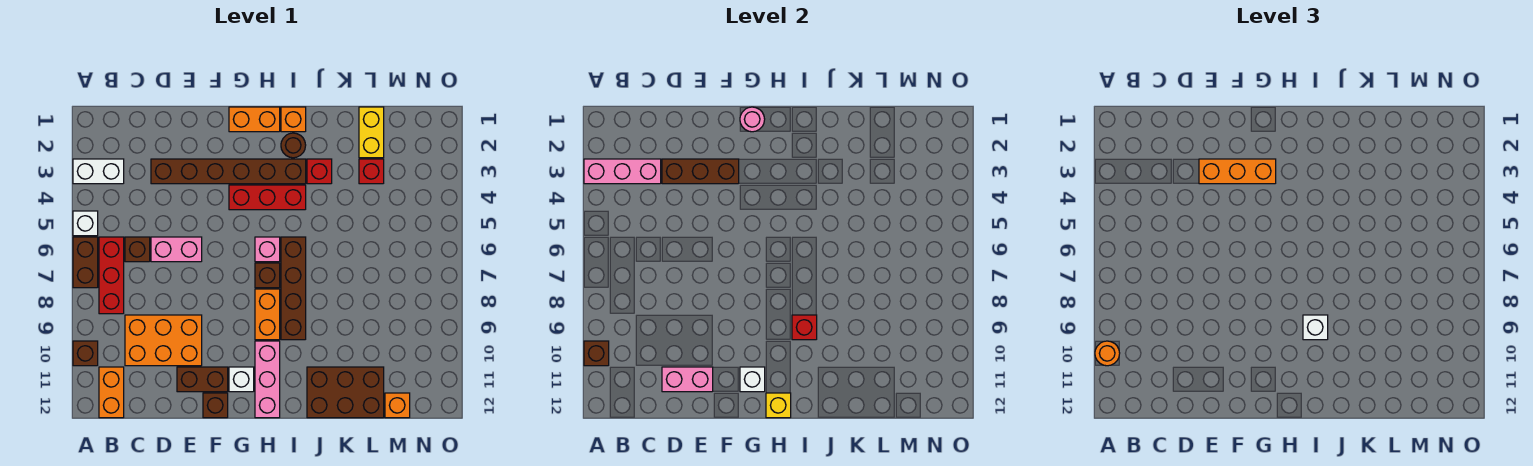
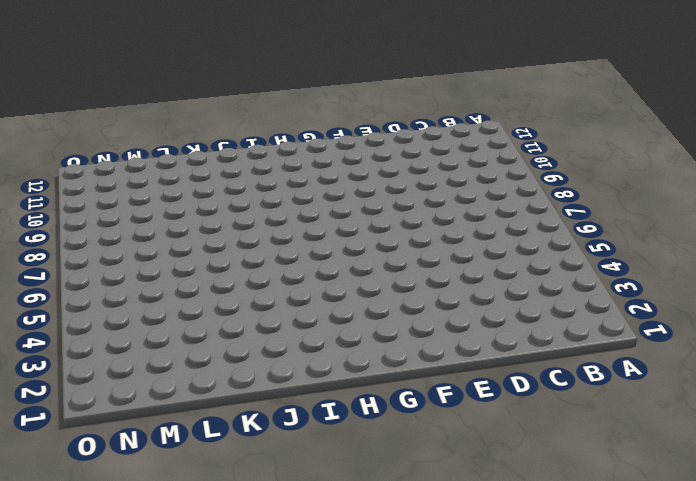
none -> white 1x2 brick [73,159,124,184]
none -> white 1x1 brick [73,211,98,236]
none -> brown 1x2 brick [73,237,98,288]
none -> brown 1x1 brick [73,341,98,366]

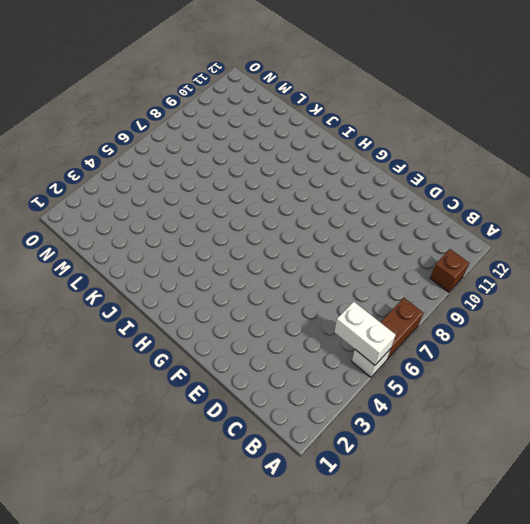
white 1x2 brick [335,302,396,365] -> white 1x2 brick moved to [73,159,124,184]
none -> red 1x3 brick [99,237,124,314]
none -> orange 1x2 brick [99,367,124,418]
none -> brown 1x1 brick [125,237,150,262]
none -> orange 2x3 brick [125,315,202,366]

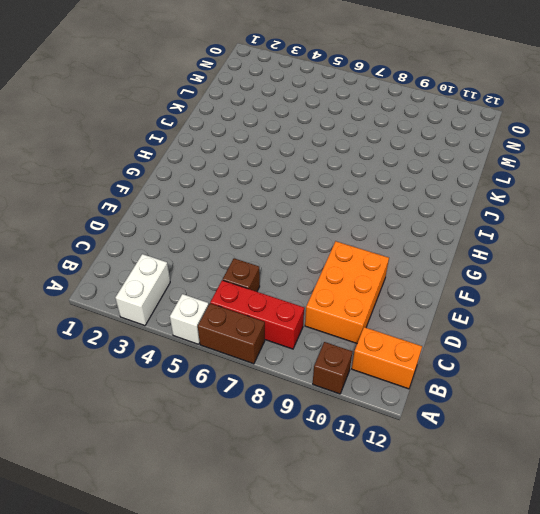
none -> brown 1x6 brick [151,159,306,184]
none -> pink 1x2 brick [151,237,202,262]
none -> brown 1x2 brick [177,367,228,392]
none -> brown 1x1 brick [203,393,228,418]

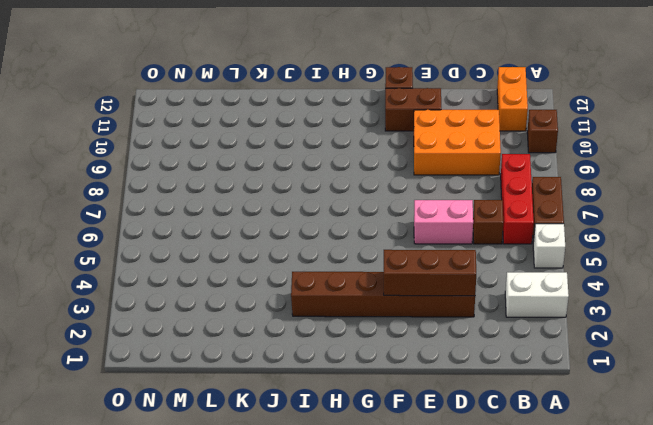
none -> orange 1x2 brick [229,107,280,132]
none -> red 1x3 brick [229,185,306,210]
none -> white 1x1 brick [229,367,254,392]
none -> pink 1x1 brick [255,237,280,262]

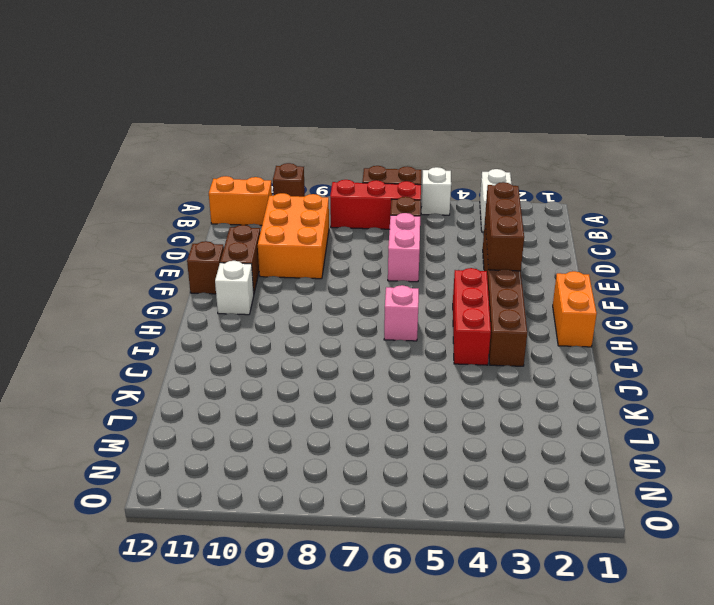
none -> brown 1x1 brick [255,263,280,288]
none -> orange 1x2 brick [255,289,280,340]
none -> pink 1x3 brick [255,341,280,418]
none -> orange 1x1 brick [281,107,306,132]

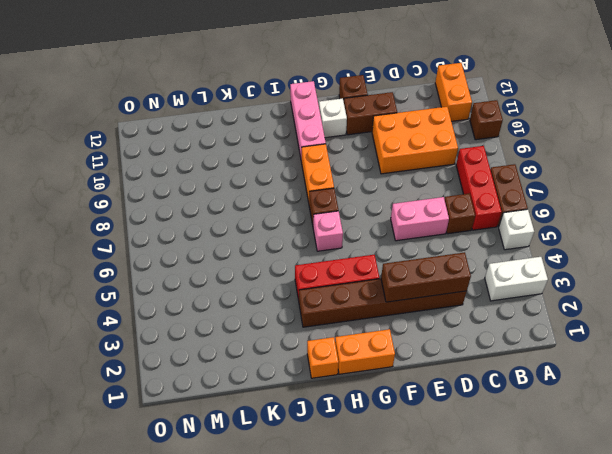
none -> brown 1x1 round brick [281,133,306,158]
none -> brown 1x4 brick [281,237,306,340]
none -> red 1x1 brick [307,159,332,184]
none -> brown 2x3 brick [307,367,384,418]

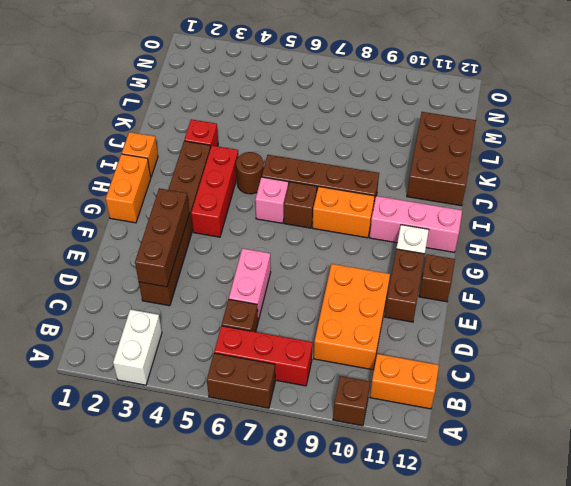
brown 1x1 round brick [236,152,264,194] -> brown 1x1 round brick moved to [281,133,306,158]
none -> white 1x1 brick [73,211,98,236]
none -> yellow 1x2 brick [359,107,384,158]
none -> red 1x1 brick [359,159,384,184]
none -> orange 1x1 brick [385,393,410,418]

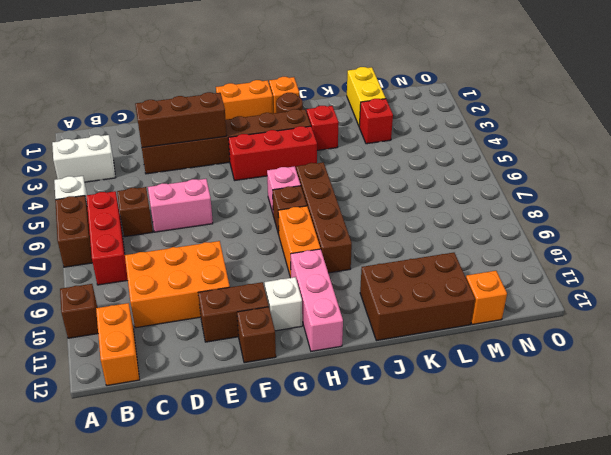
none -> pink 1x3 brick [584,159,661,184]
none -> brown 1x1 brick [584,341,609,366]
none -> pink 1x2 brick [662,367,713,392]
none -> pink 1x1 round brick [740,107,765,132]

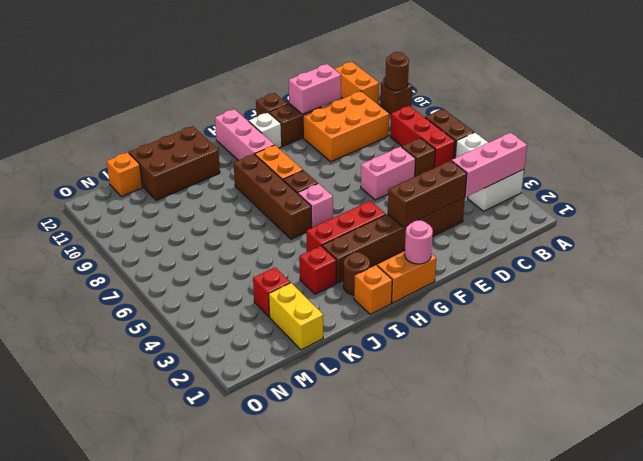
brown 1x1 round brick [385,52,409,90] -> brown 1x1 brick [584,341,609,366]
none -> white 1x1 brick [740,367,765,392]
none -> yellow 1x1 brick [766,393,791,418]
none -> red 1x1 brick [792,315,817,340]
none -> orange 1x1 round brick [1095,341,1120,366]

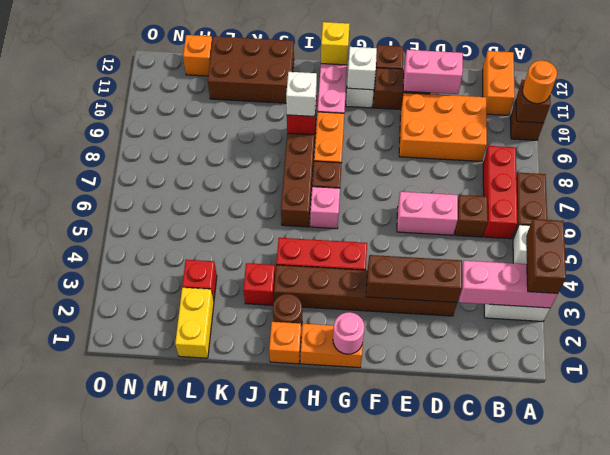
brown 1x2 brick [526,219,566,293] -> none
none -> orange 1x3 brick [1199,159,1276,184]

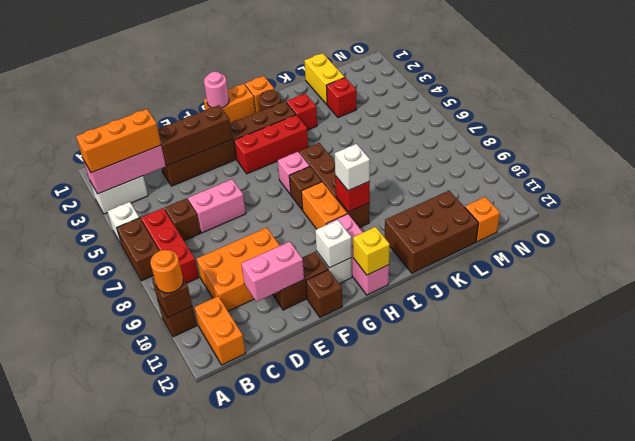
orange 1x3 brick [76,109,161,173] -> orange 1x3 brick moved to [1199,159,1276,184]

